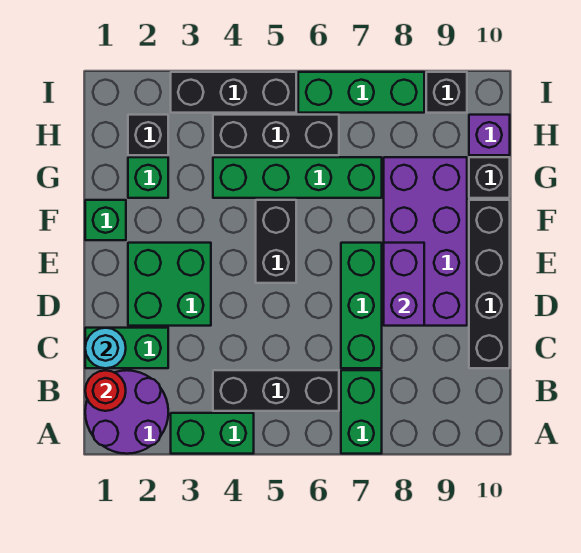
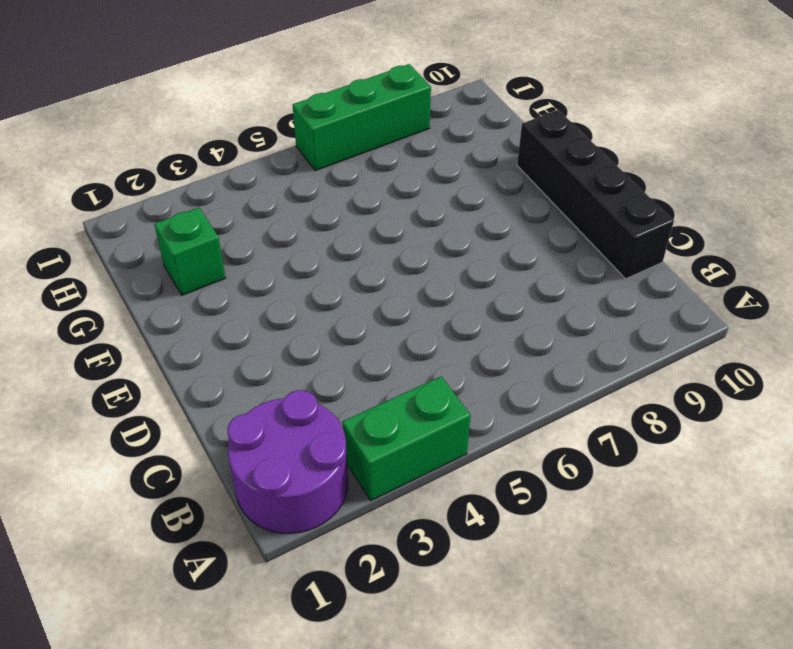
none -> green 1x2 brick [341,370,382,454]
none -> black 1x3 brick [213,370,339,411]
none -> green 1x2 brick [85,328,168,368]

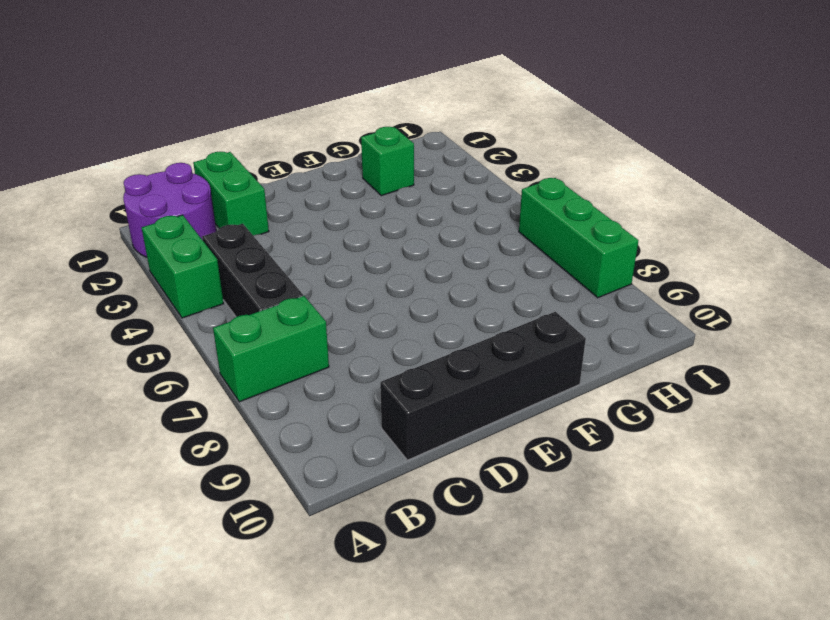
none -> green 1x3 brick [341,243,382,368]
none -> green 2x2 brick [128,243,211,326]
none -> purple 2x4 brick [384,157,467,326]

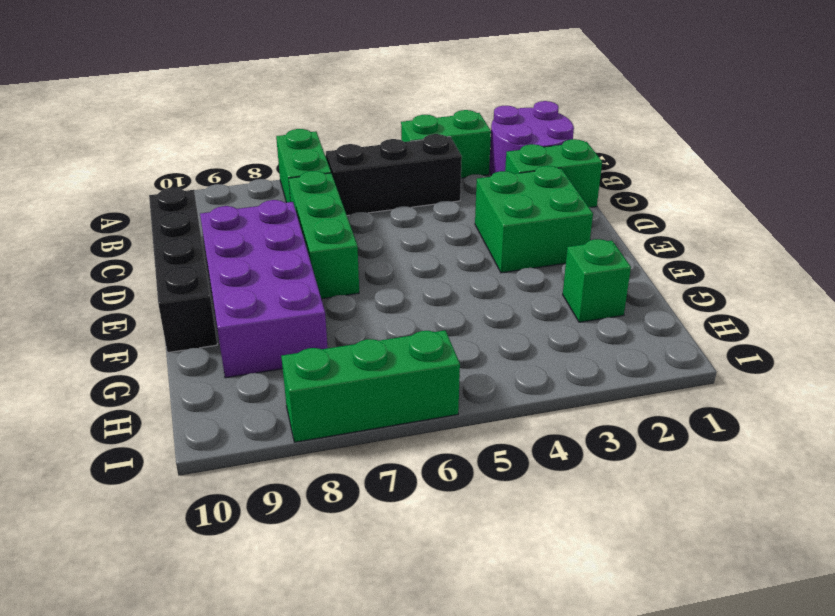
none -> black 1x2 brick [256,200,296,283]
none -> green 1x1 brick [85,200,126,240]
none -> green 1x4 brick [213,157,382,198]

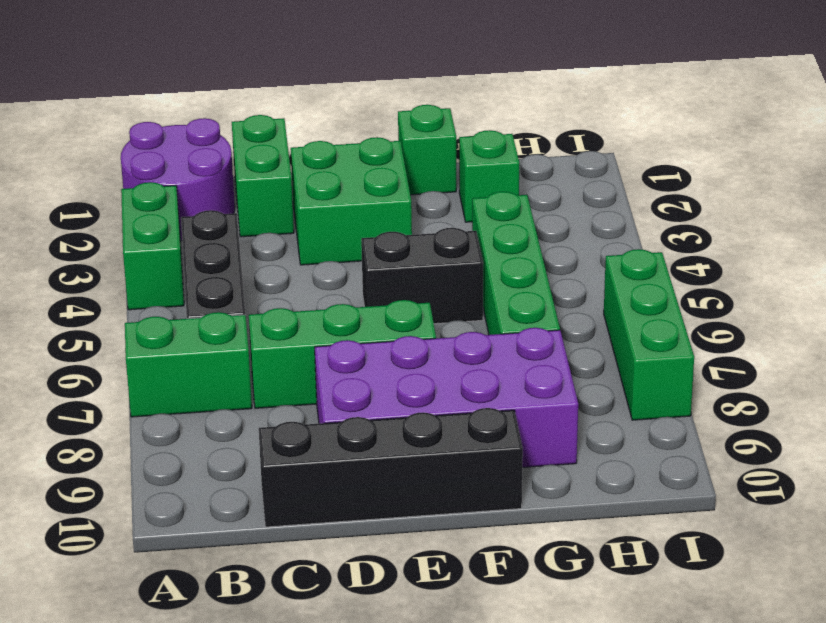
none -> black 1x1 brick [469,157,510,198]
none -> black 1x1 brick [128,115,168,155]
none -> black 1x3 brick [213,115,339,155]

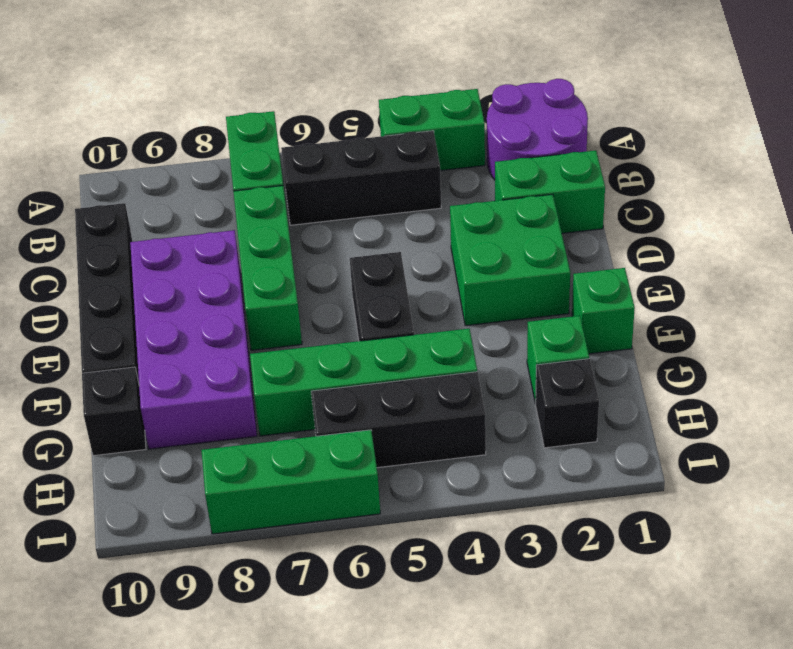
none -> purple 1x1 brick [469,115,510,155]
none -> black 1x3 brick [171,72,296,113]
none -> black 1x1 brick [426,72,467,113]

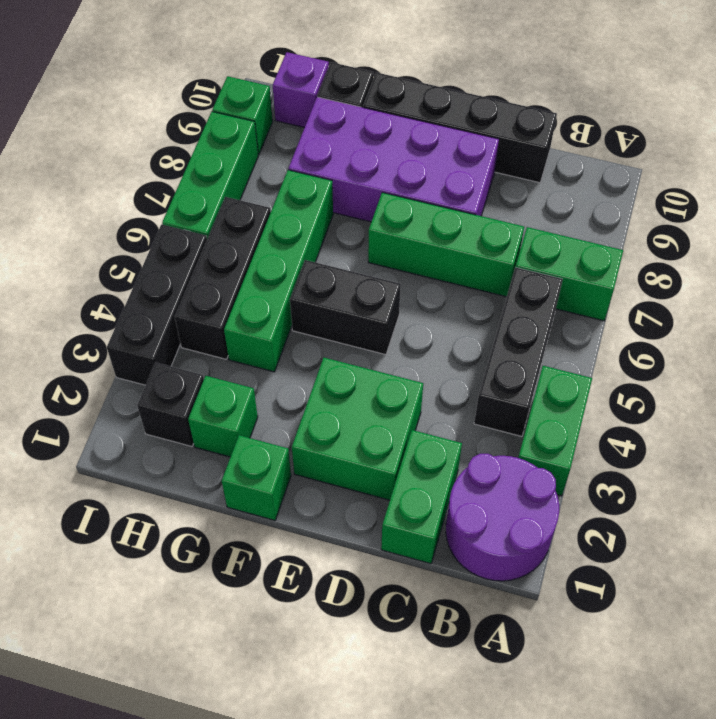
green 1x1 brick [212,76,273,155] -> black 1x1 brick [426,72,467,113]
none -> red 1x1 round brick [85,370,126,411]
none -> cyan 1x1 round brick [85,328,126,368]
none -> purple 1x2 brick [384,243,424,326]

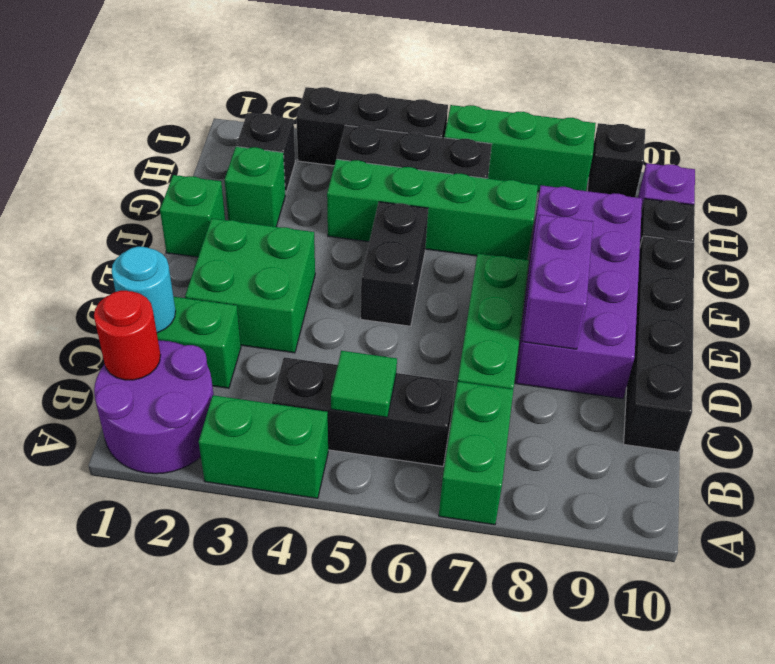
green 1x1 tile [331,351,397,417] -> none

